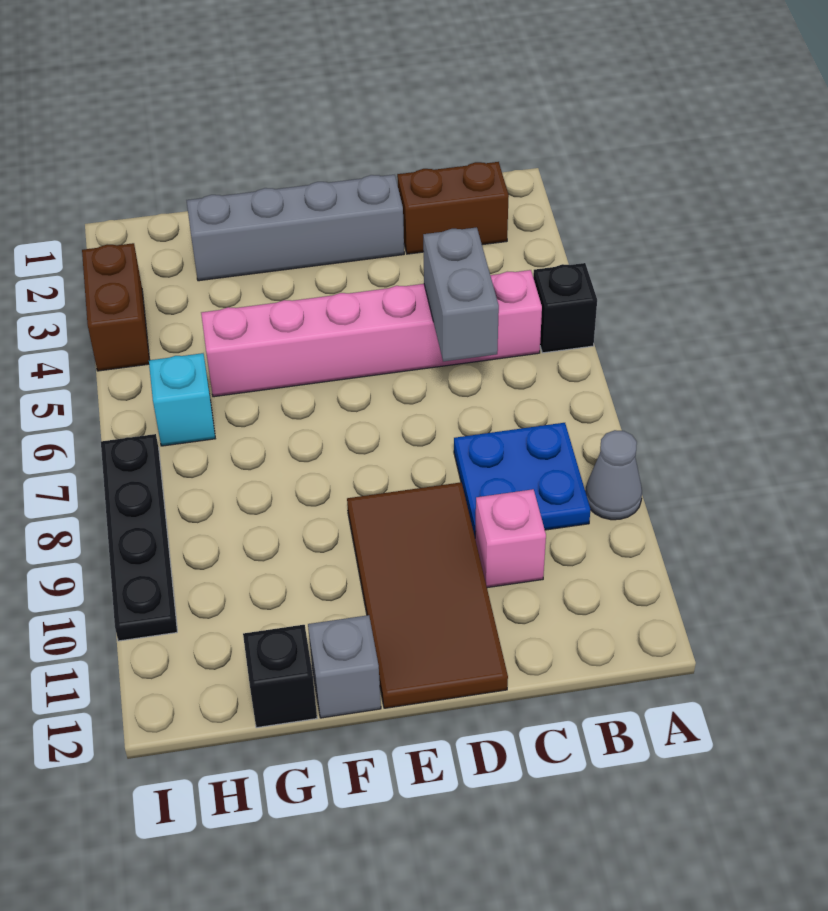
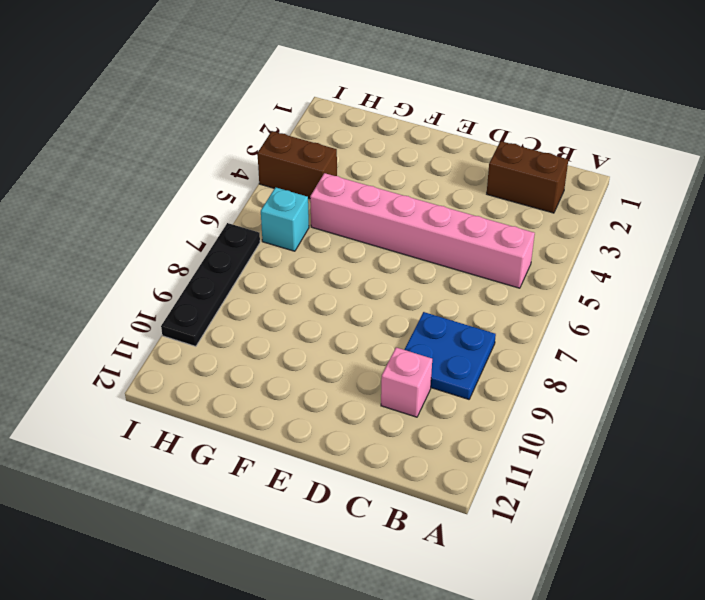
brown 1x2 brick [257,131,337,199] -> brown 1x2 brick turned to [82,243,150,371]
none -> black 1x1 brick [533,263,597,353]
none -> grey 1x1 cone [585,430,642,520]
none -> grey 1x4 brick [187,175,404,281]

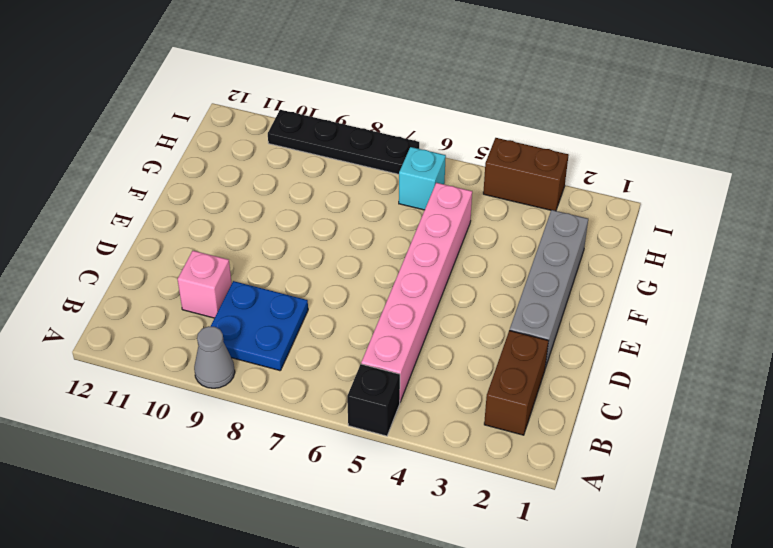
none -> brown 2x4 tile [347,482,508,708]
none -> grey 1x1 brick [308,615,381,718]
none -> black 1x1 brick [243,625,317,728]

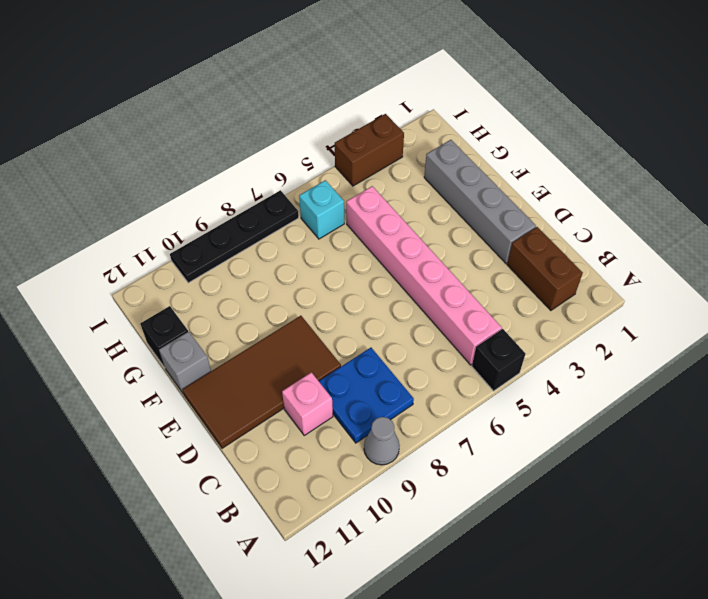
none -> grey 1x2 brick [423,227,499,361]

